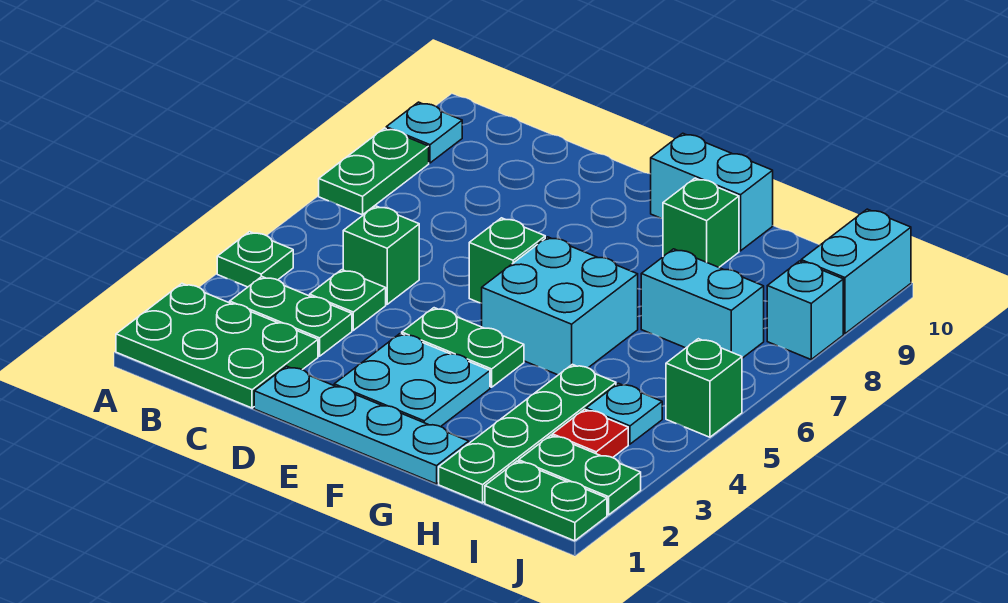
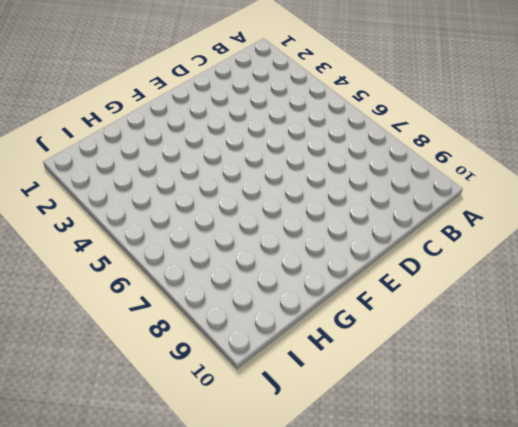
none -> green 2x3 plate [116,284,318,408]
none -> green 1x1 plate [217,232,293,287]
none -> green 1x2 plate [319,128,429,215]

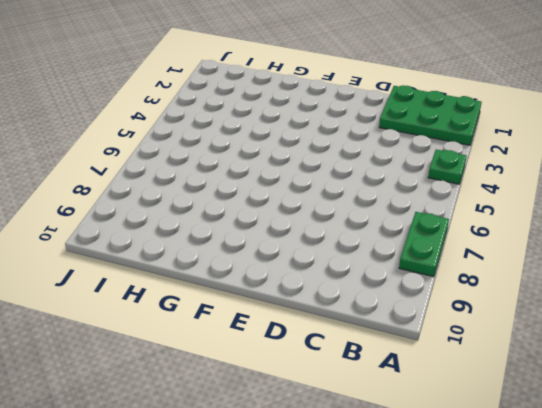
none -> cyan 1x1 plate [386,102,462,163]
none -> green 1x2 plate [230,277,352,356]
none -> green 1x1 plate [310,270,386,330]

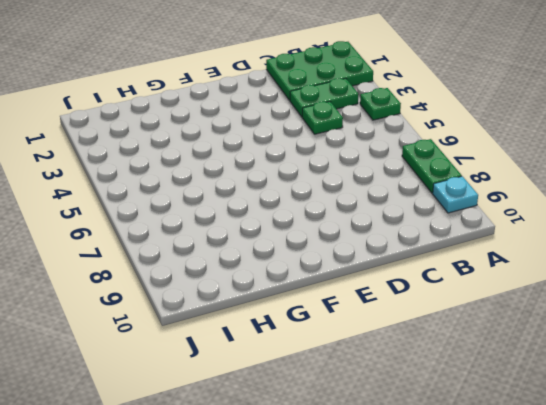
none -> green 1x1 brick [343,206,419,304]
none -> cyan 1x4 plate [254,366,469,484]
none -> cyan 2x2 plate [334,333,490,427]

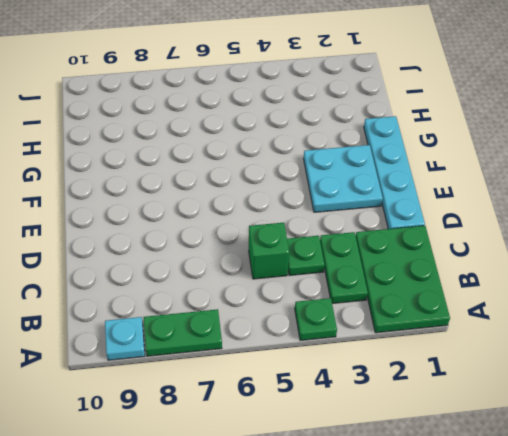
none -> green 1x2 plate [402,308,524,387]
none -> green 1x1 brick [469,218,545,303]
none -> cyan 2x2 brick [482,237,638,375]

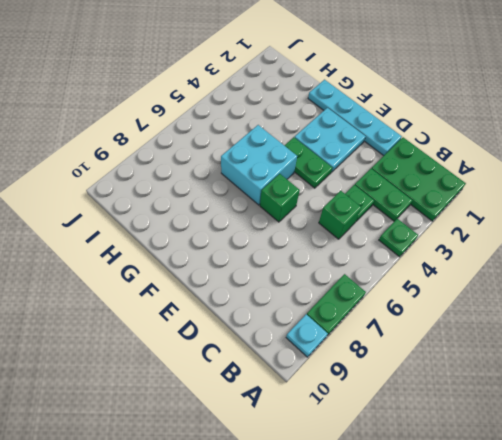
none -> cyan 1x2 brick [651,133,773,251]
none -> green 1x1 brick [663,178,739,267]
none -> green 1x4 plate [439,364,616,503]

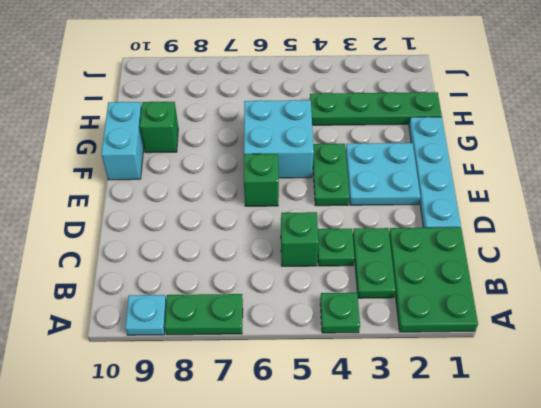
none -> cyan 1x2 brick [641,249,764,358]
none -> green 1x2 plate [485,461,607,541]
none -> green 1x2 plate [519,435,641,515]

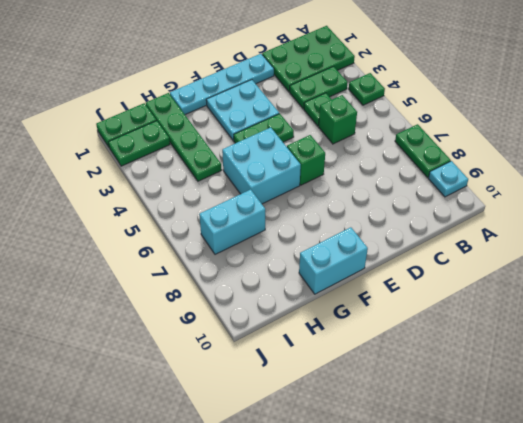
none -> green 1x1 brick [663,178,739,267]
none -> red 1x1 plate [552,409,628,458]
none -> cyan 1x1 plate [586,383,662,444]

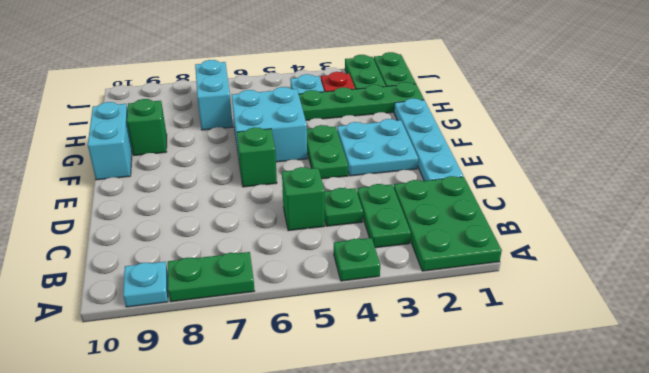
none -> green 1x1 brick [666,339,742,437]
none -> cyan 1x1 brick [767,261,843,359]
none -> cyan 1x2 brick [801,209,911,334]

